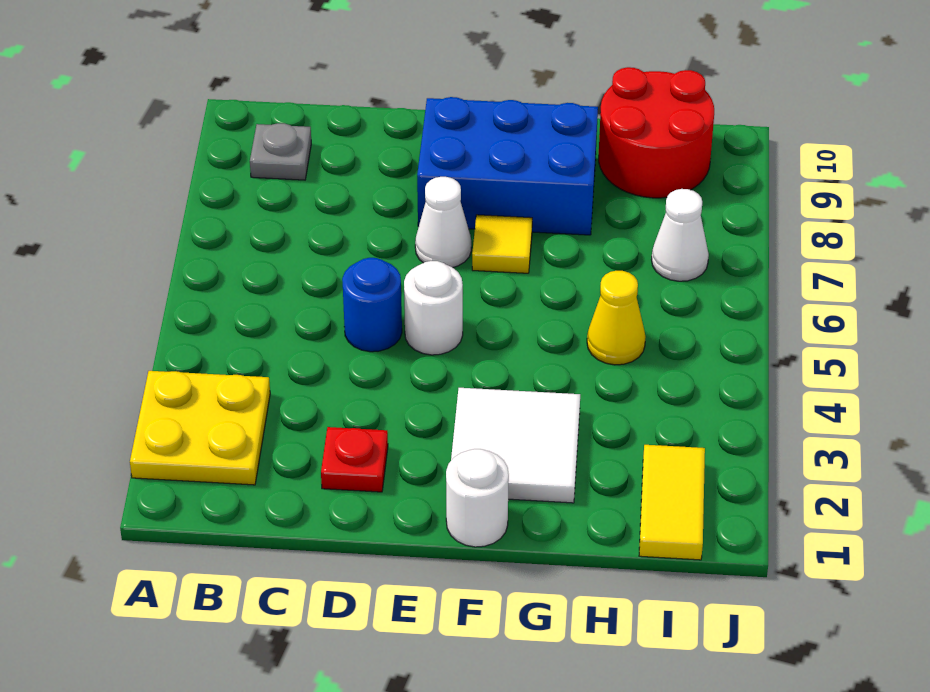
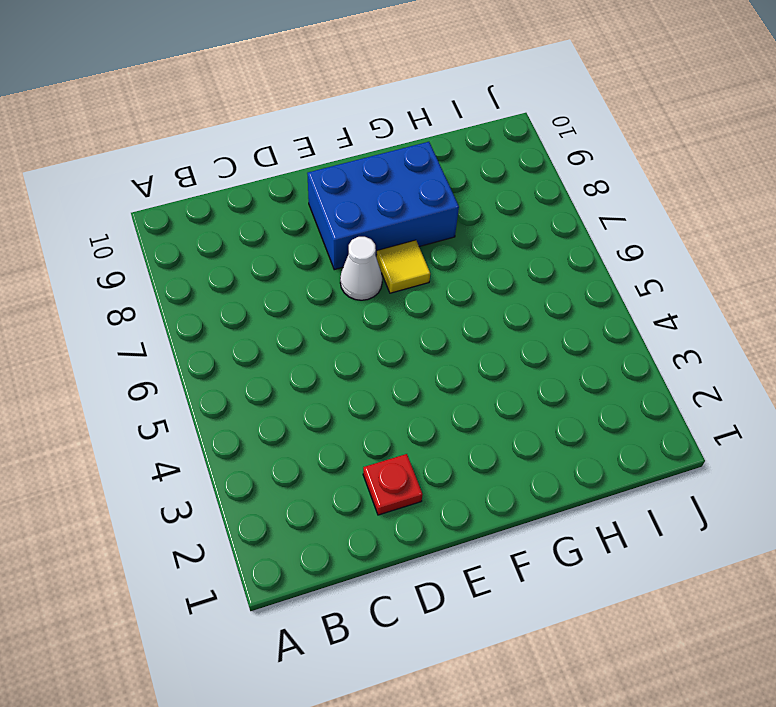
none -> yellow 2x2 plate [130,371,270,485]
none -> grey 1x1 plate [250,123,311,180]
none -> blue 1x1 round brick [342,258,402,352]

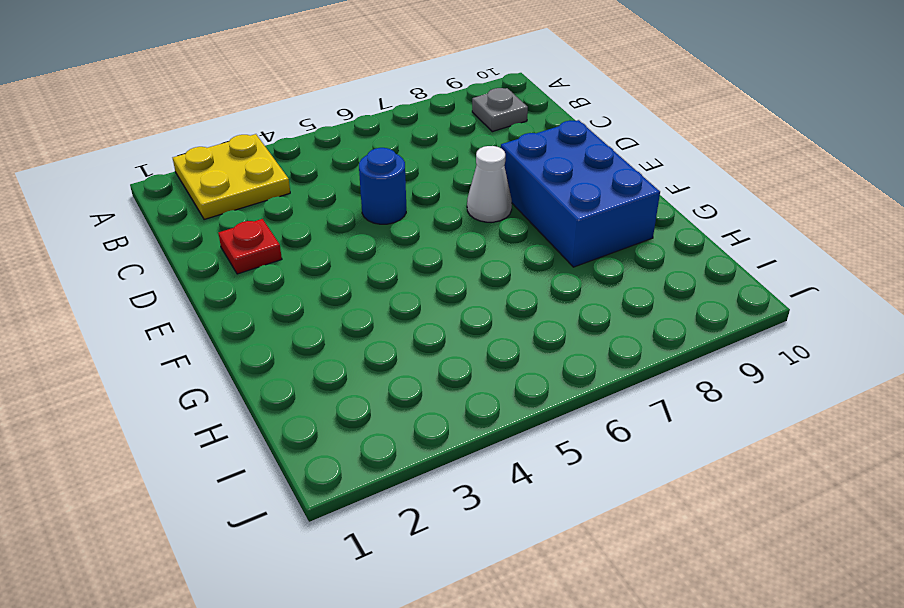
none -> white 1x1 round brick [404,261,463,355]
none -> white 1x1 round brick [446,449,509,547]
none -> white 2x2 tile [451,388,580,503]

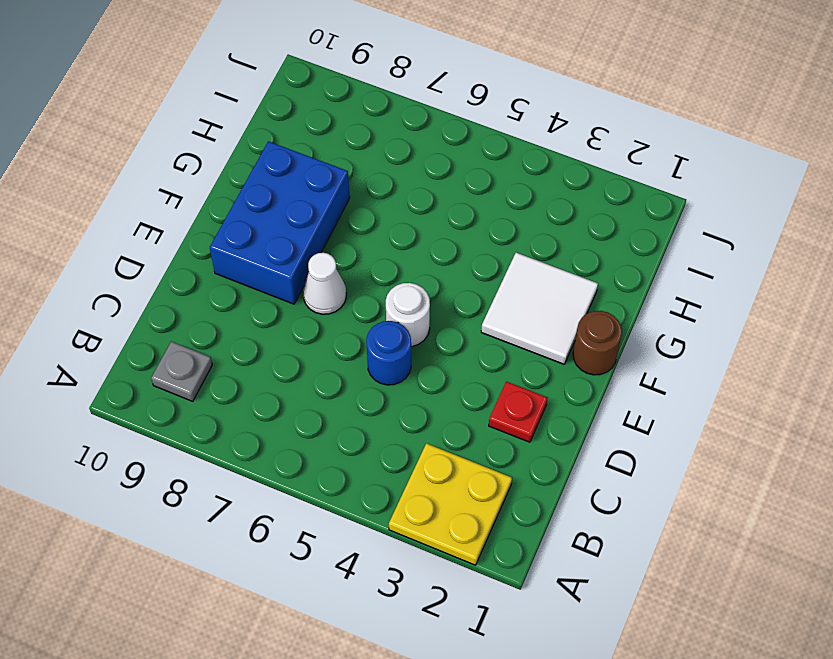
brown 1x1 round brick [573,311,622,375] -> white 1x1 round brick [446,449,509,547]
none -> yellow 1x1 tile [472,215,532,273]
none -> yellow 1x1 cone [587,271,645,365]
none -> red 2x2 round brick [599,67,714,198]

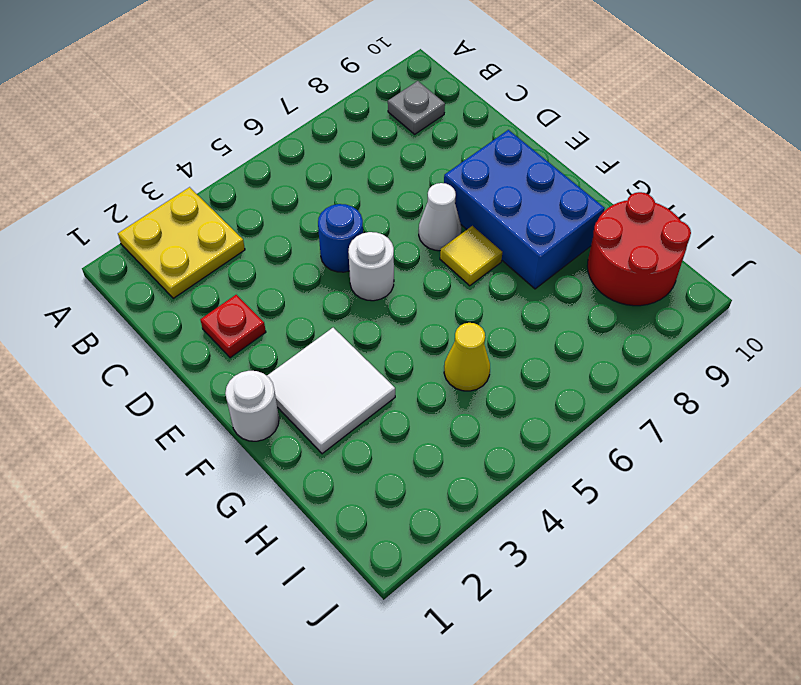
none -> yellow 1x2 tile [639,445,705,560]
none -> white 1x1 cone [652,189,709,281]

